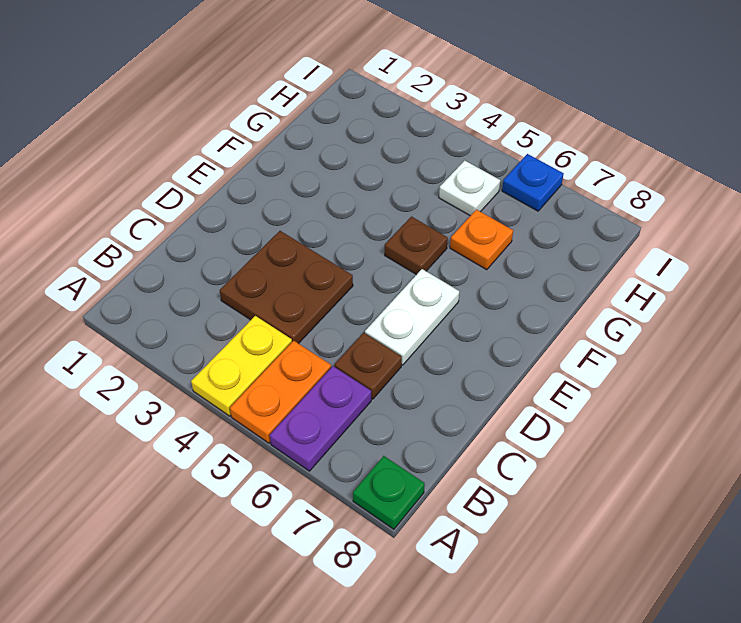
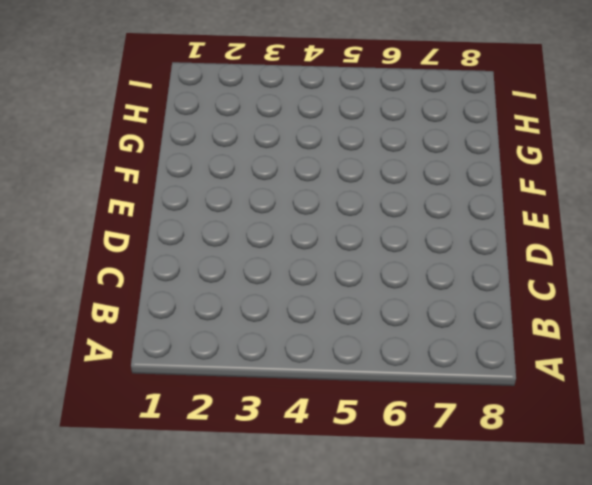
none -> yellow 1x2 plate [191,316,292,416]
none -> orange 1x2 plate [230,341,331,443]

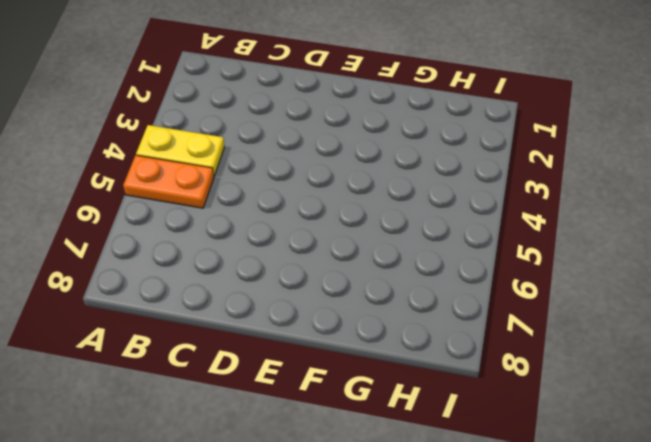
none -> purple 1x2 plate [270,366,371,471]
none -> green 1x1 plate [353,456,425,529]

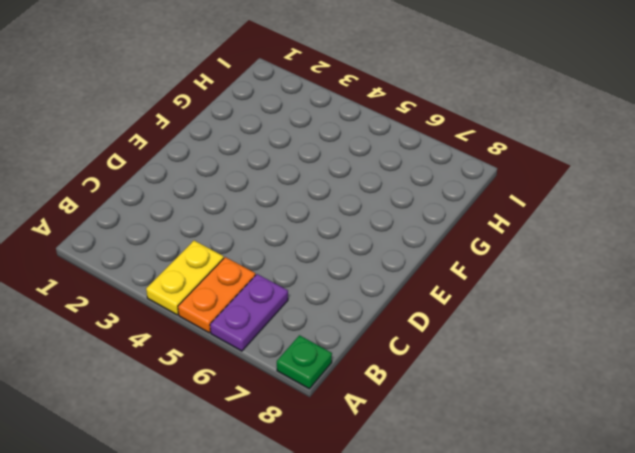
none -> brown 2x2 plate [220,231,353,344]
none -> brown 1x1 plate [334,333,402,399]

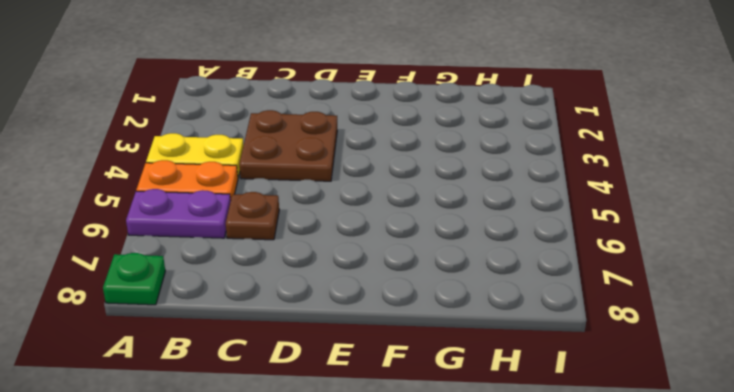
none -> white 1x2 plate [365,269,459,365]
none -> brown 1x1 plate [385,217,448,275]

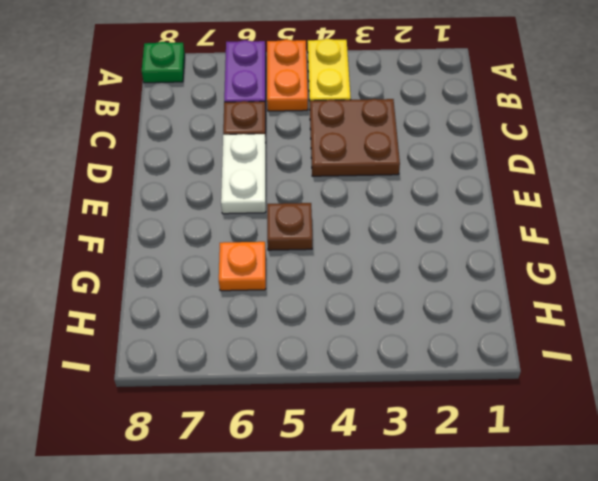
none -> white 1x1 plate [439,160,500,216]
none -> blue 1x1 plate [502,154,564,211]

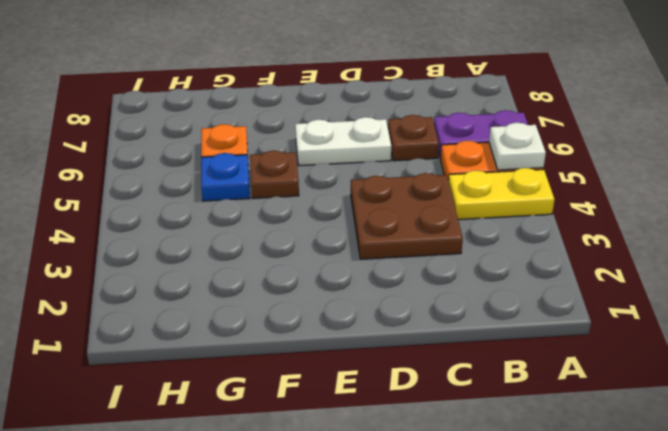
white 1x1 plate [489,123,546,170] -> white 1x1 plate moved to [439,160,500,216]
blue 1x1 plate [201,153,250,201] -> blue 1x1 plate moved to [502,154,564,211]
none -> green 1x1 plate [353,456,425,529]

